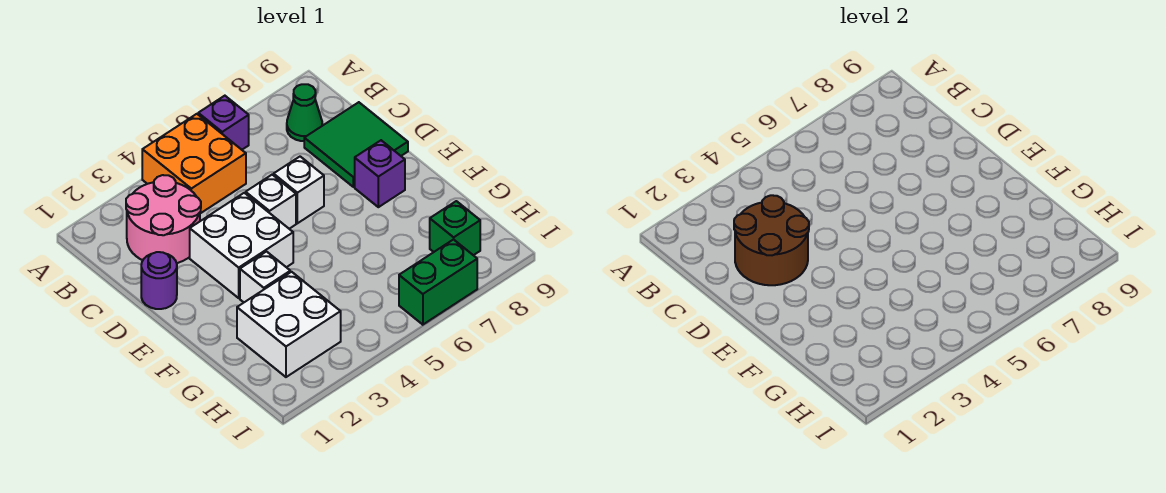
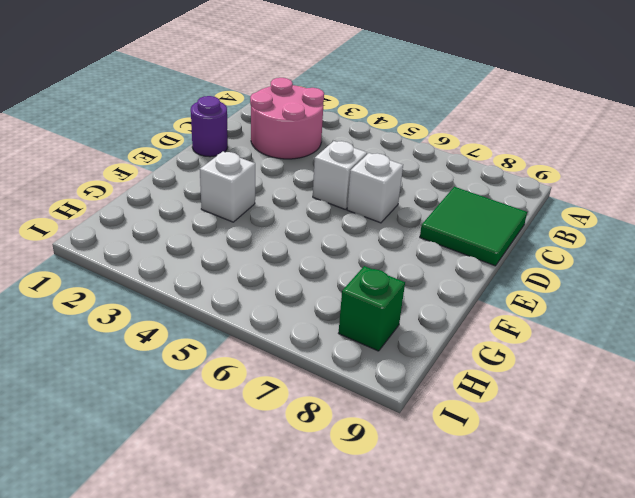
none -> orange 2x2 brick [142,114,246,213]
none -> purple 1x1 brick [198,96,249,150]
none -> green 1x1 cone [287,84,322,141]

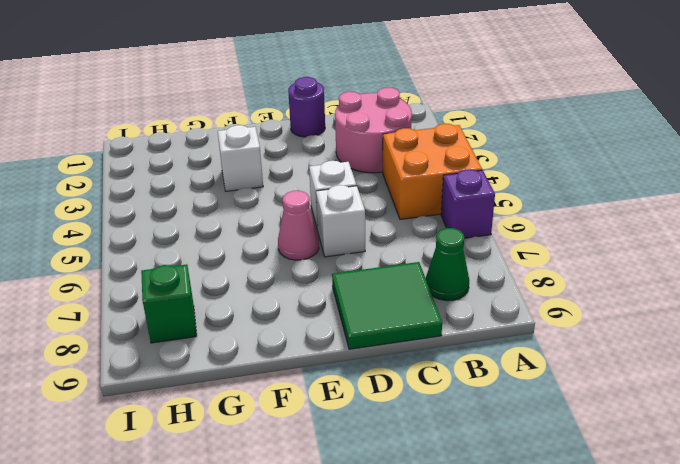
pink 1x1 cone [278,191,319,260] -> none
none -> white 2x2 brick [190,193,293,298]
none -> purple 1x1 brick [355,140,405,207]
none -> white 2x2 brick [237,272,341,377]

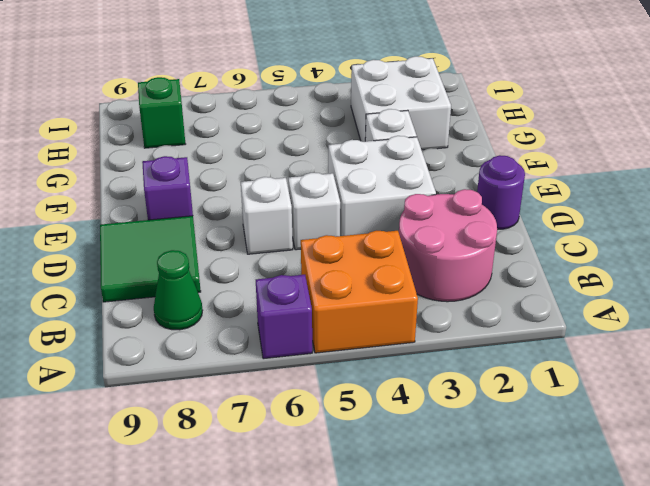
none -> green 1x2 brick [399,239,477,325]
none -> brown 2x2 round brick [734,195,809,285]

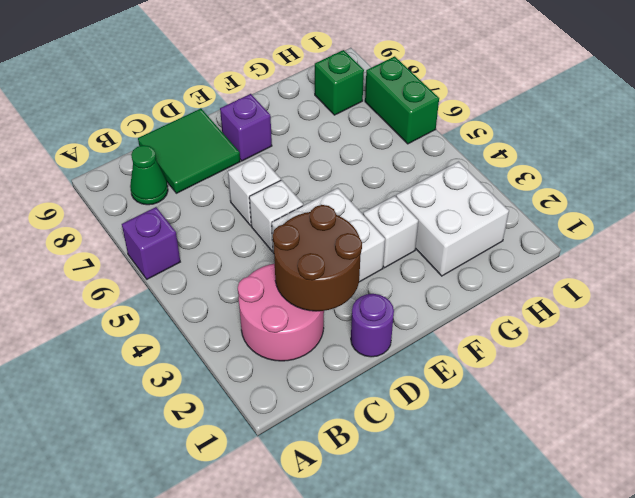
none -> orange 2x2 brick [142,114,246,213]

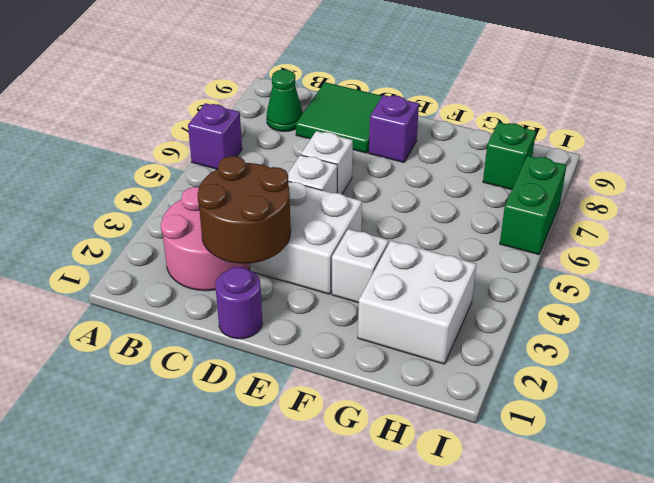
none -> orange 2x2 brick [142,114,246,213]

